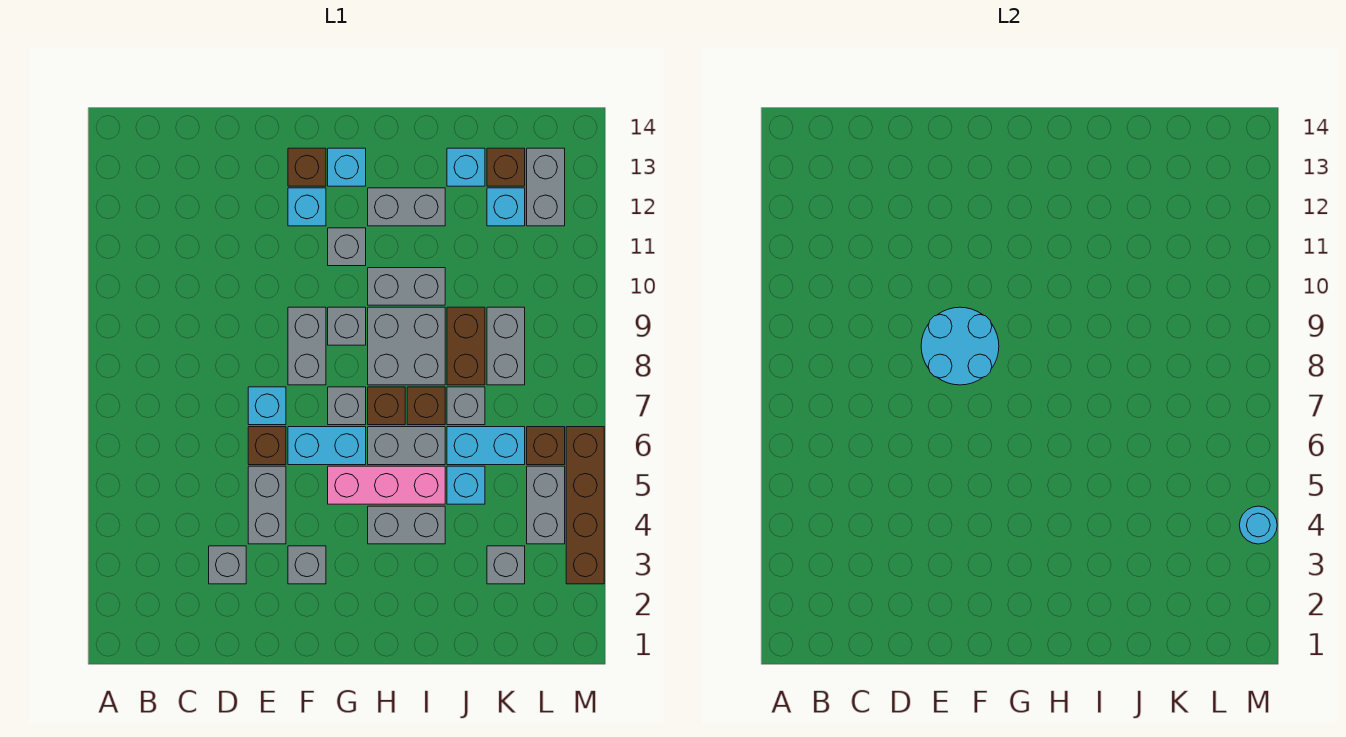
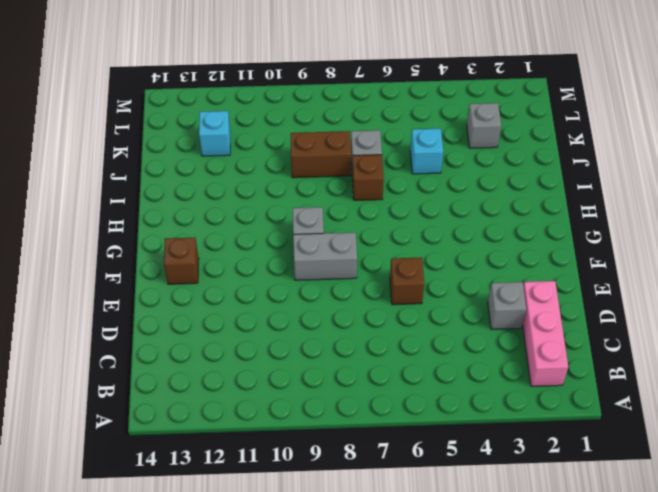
pink 1x3 brick [523,281,568,386] -> pink 1x3 brick moved to [328,466,445,504]
none -> grey 1x2 brick [248,466,286,544]
none -> cyan 1x1 brick [248,387,286,425]
none -> grey 1x1 brick [288,546,326,584]
none -> cyan 1x2 brick [288,427,366,465]

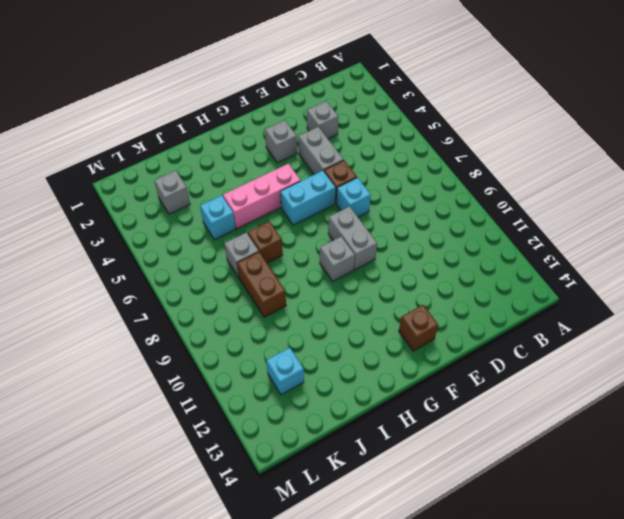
none -> cyan 1x1 brick [288,188,326,226]
none -> grey 1x1 brick [328,387,366,425]
none -> grey 1x1 brick [328,228,366,266]
none -> cyan 1x1 brick [328,148,366,186]

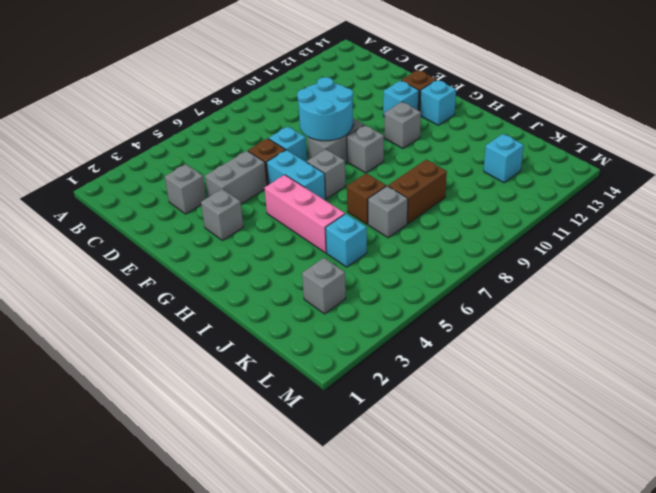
none -> grey 1x2 brick [368,506,445,544]
none -> grey 1x2 brick [368,427,445,465]
none -> brown 1x1 brick [368,387,405,425]
none -> grey 2x2 brick [368,307,445,385]

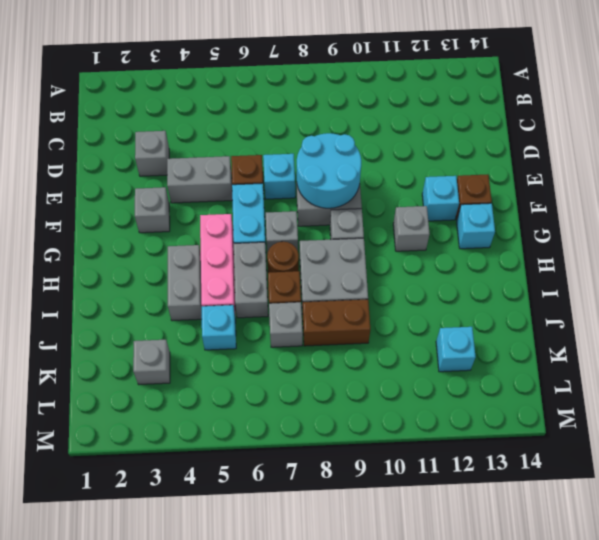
brown 1x1 round brick [267,242,299,273] -> brown 1x1 brick [368,387,405,425]
none -> grey 1x2 brick [368,268,445,305]
none -> grey 1x2 brick [368,188,445,226]
none -> cyan 1x2 brick [447,427,525,465]
none -> cyan 1x1 brick [447,148,485,186]

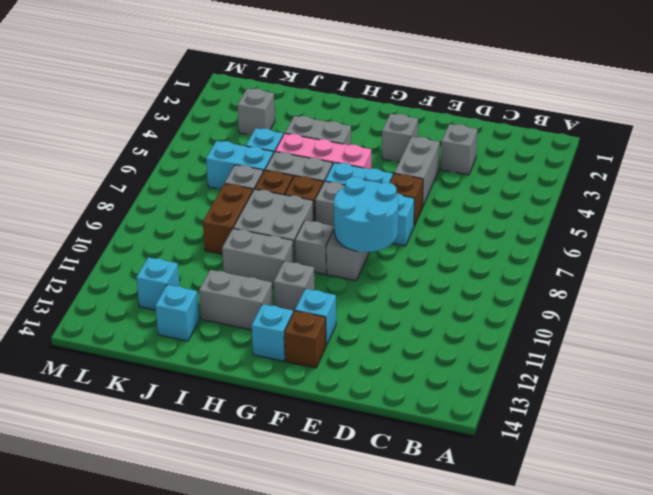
none -> grey 1x2 brick [487,307,525,385]
none -> brown 1x1 brick [487,148,525,186]
none -> grey 1x2 brick [527,466,565,544]
none -> brown 1x1 brick [527,427,565,465]

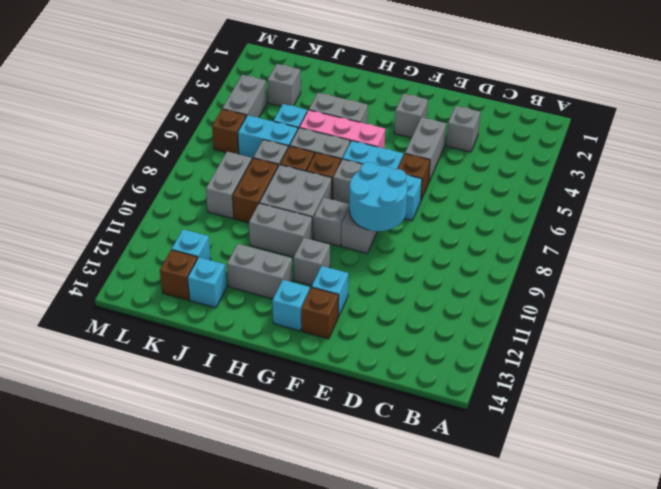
none -> grey 1x2 brick [527,148,565,226]
none -> brown 1x4 brick [566,427,604,584]
none -> cyan 1x1 round brick [1239,506,1277,544]

